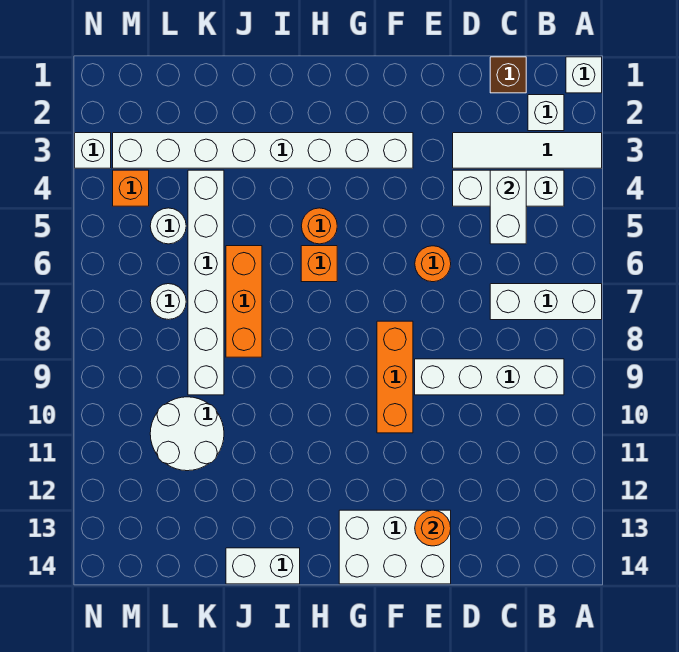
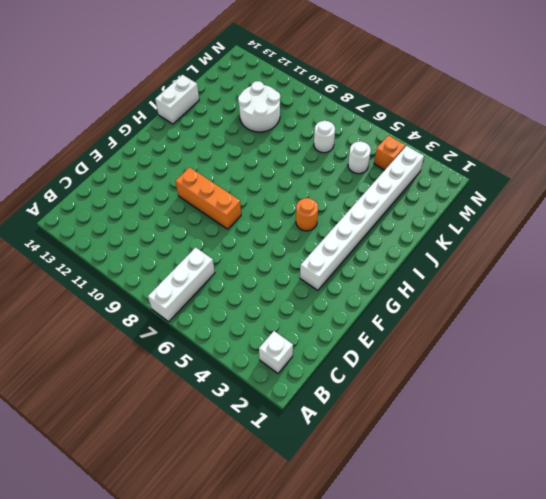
none -> white 1x1 brick [566,57,602,93]
none -> white 1x4 tile [453,133,602,168]
none -> white 1x3 brick [453,170,564,206]

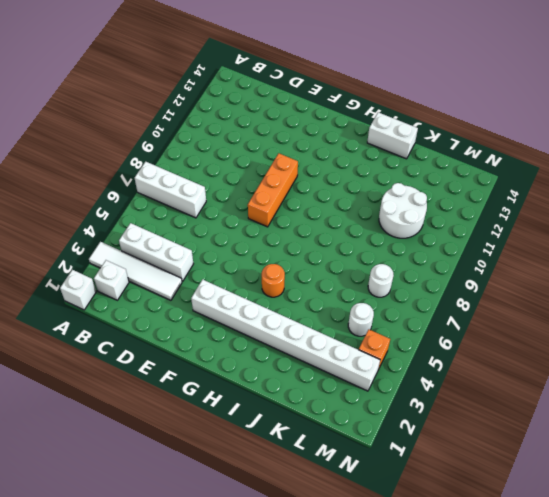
none -> white 1x4 brick [415,359,564,395]
none -> brown 1x1 brick [490,57,526,93]
none -> orange 1x1 round brick [415,246,451,282]

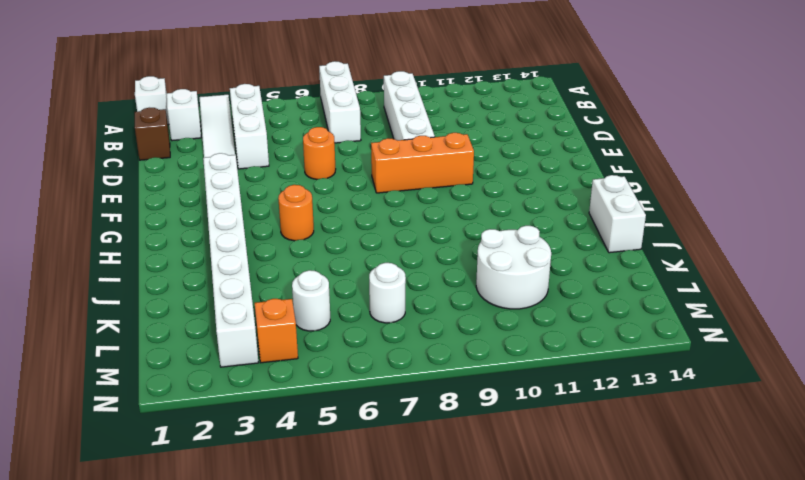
none -> white 2x3 brick [339,510,451,584]
none -> orange 1x1 brick [301,246,337,282]
none -> orange 1x3 brick [226,246,262,357]

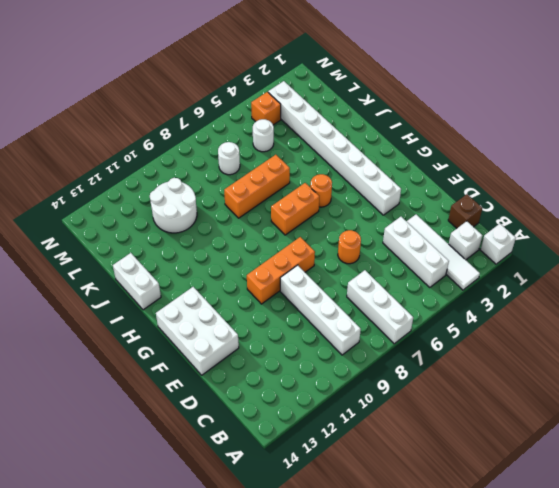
orange 1x2 brick [271,183,319,235] -> orange 1x1 brick [301,246,337,282]
none -> white 1x6 brick [188,170,224,395]
none -> white 1x1 brick [75,133,111,168]
none -> white 1x2 brick [490,170,526,244]

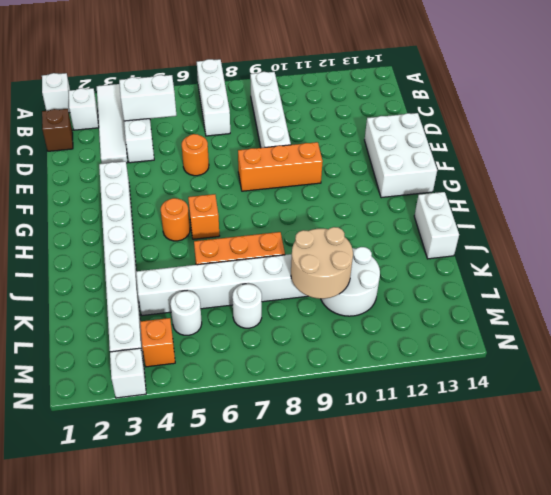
tan 2x2 round brick [291,227,353,299] -> none
none -> orange 1x1 round brick [415,510,451,546]

